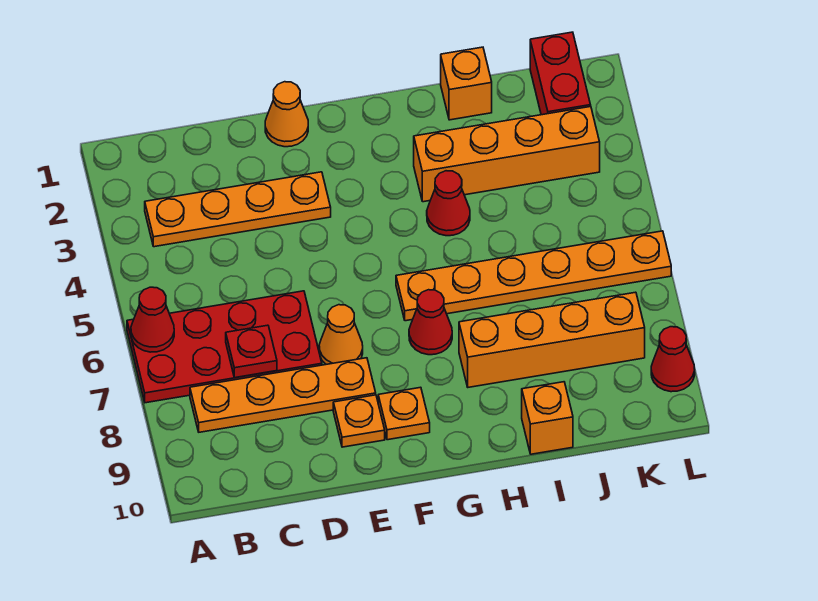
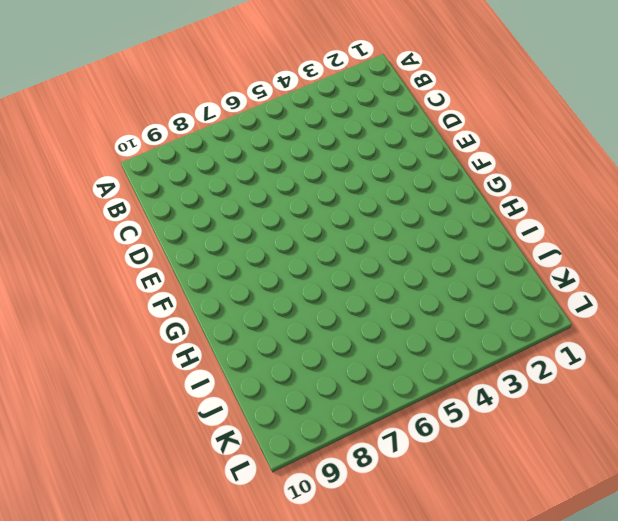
none -> red 2x4 plate [127,291,322,403]
none -> orange 1x4 plate [145,172,331,247]
none -> orange 1x4 plate [190,358,376,432]

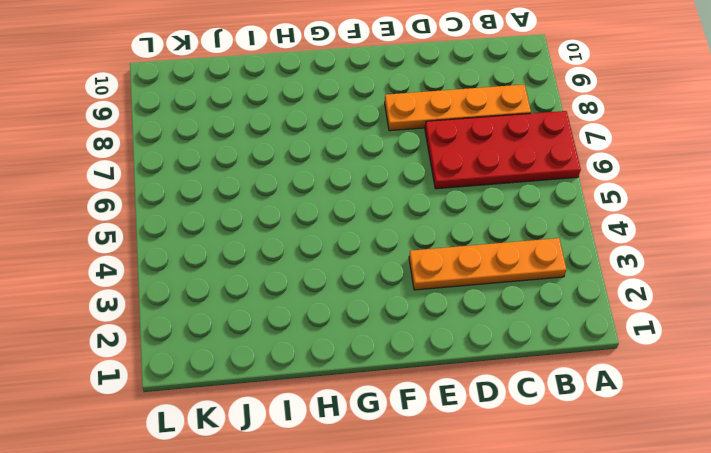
none -> orange 1x1 cone [265,82,308,147]
none -> orange 1x1 cone [319,305,363,364]
none -> orange 1x1 plate [333,395,385,447]

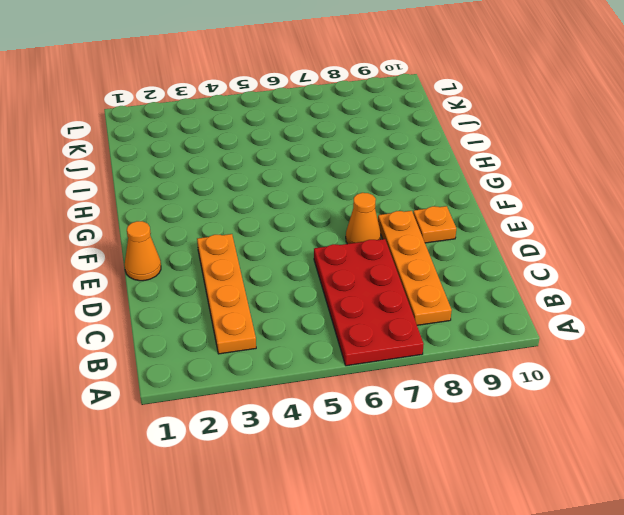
none -> orange 1x1 plate [378,387,430,440]
none -> orange 1x6 plate [396,231,671,321]
none -> red 1x1 cone [409,290,452,355]

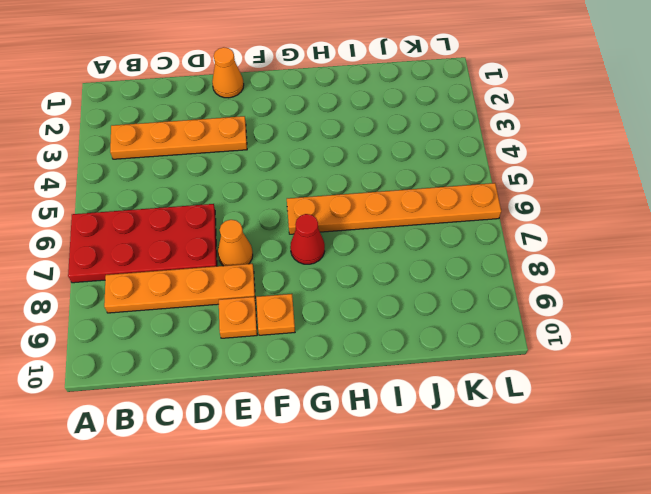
none -> orange 1x4 brick [414,107,600,202]
none -> red 1x1 cone [427,171,470,236]
none -> orange 1x4 brick [459,292,645,387]

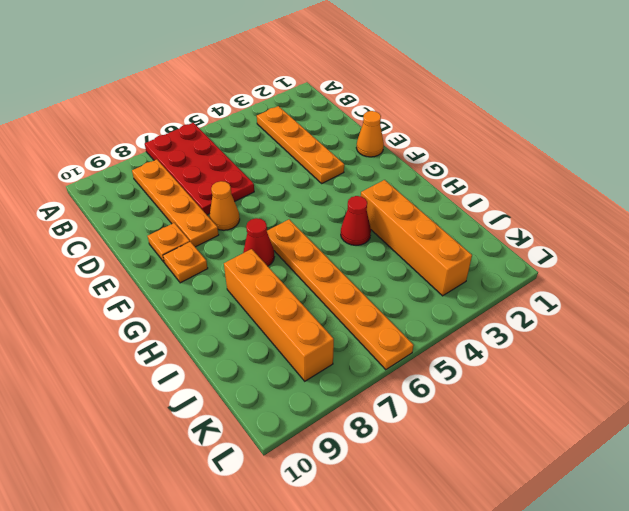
none -> orange 1x1 brick [441,47,492,120]
none -> orange 1x1 brick [522,382,573,454]
none -> red 1x2 brick [530,32,591,115]

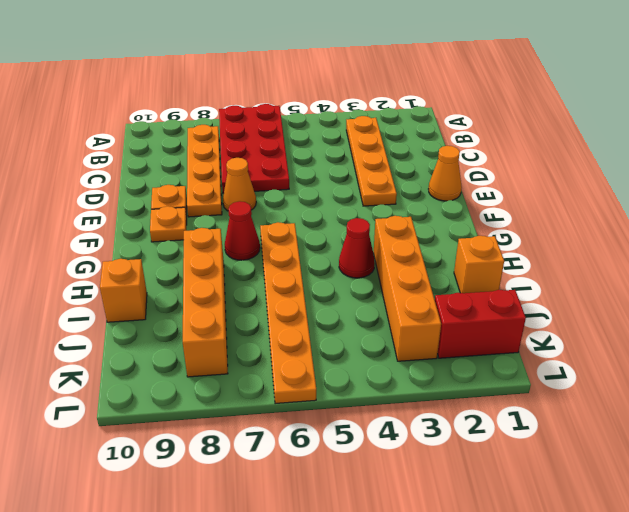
none -> red 1x1 cone [651,327,695,392]
none -> red 1x1 cone [131,287,174,352]
none -> red 1x1 plate [226,325,277,378]

